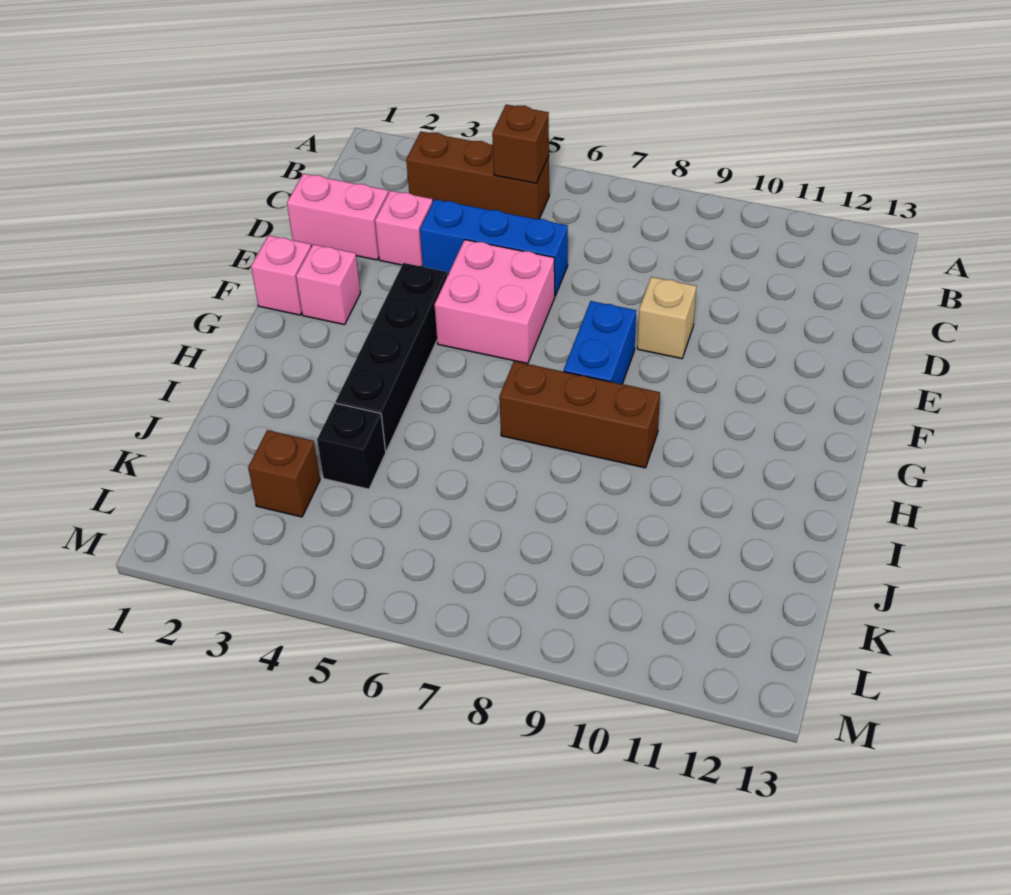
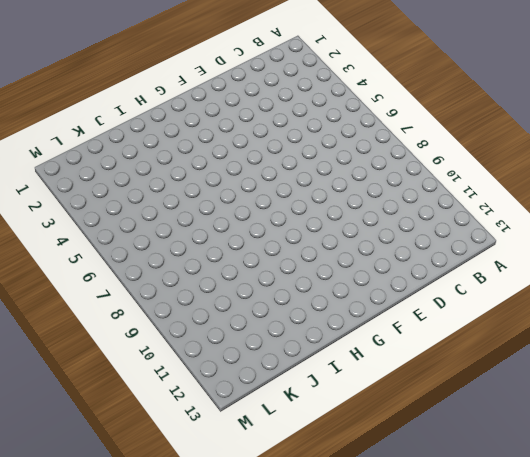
none -> brown 1x3 brick [406,132,549,219]
none -> pink 1x2 brick [287,174,388,260]
none -> pink 1x1 brick [375,191,433,266]

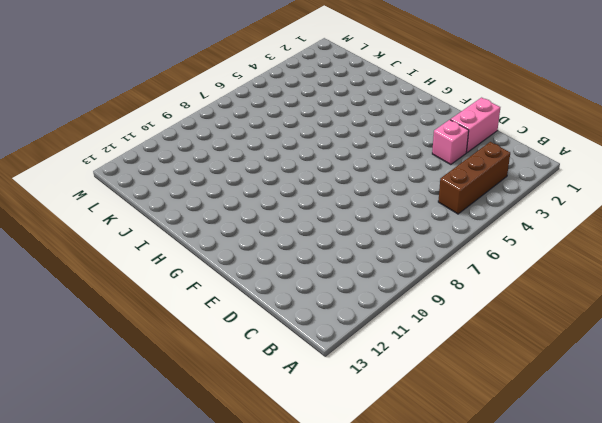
none -> blue 1x3 brick [420,199,568,296]
none -> pink 2x2 brick [434,240,555,364]
none -> tan 1x1 brick [637,277,696,359]

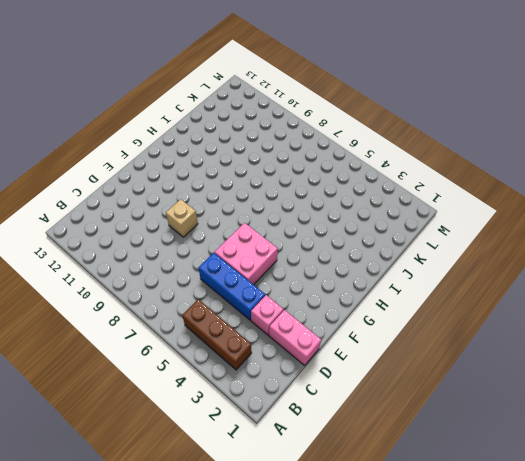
none -> pink 1x1 brick [251,235,311,315]
none -> pink 1x1 brick [296,244,360,325]
none -> black 1x4 brick [336,263,447,451]

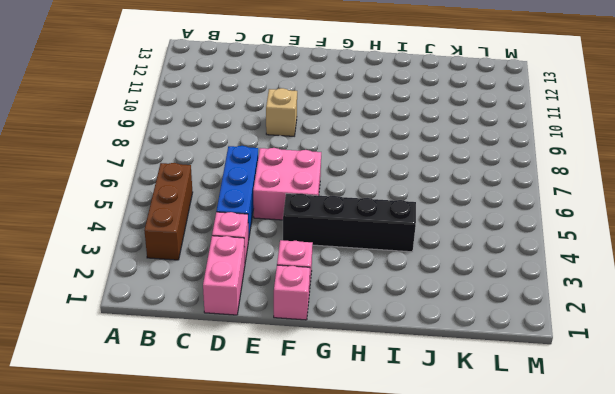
none -> blue 1x2 brick [564,301,636,384]
none -> brown 1x3 brick [499,361,660,468]
none -> black 1x1 brick [317,403,386,489]

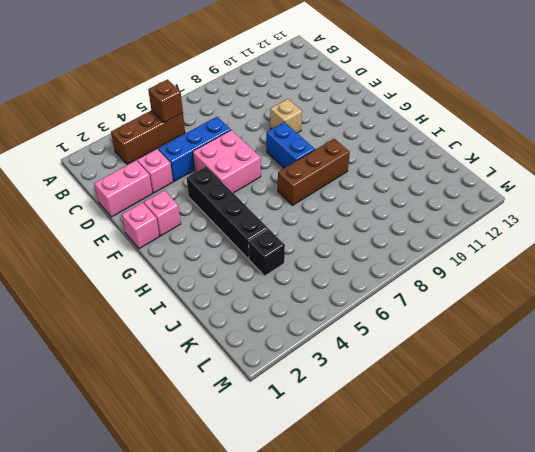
none -> brown 1x1 brick [248,430,320,517]

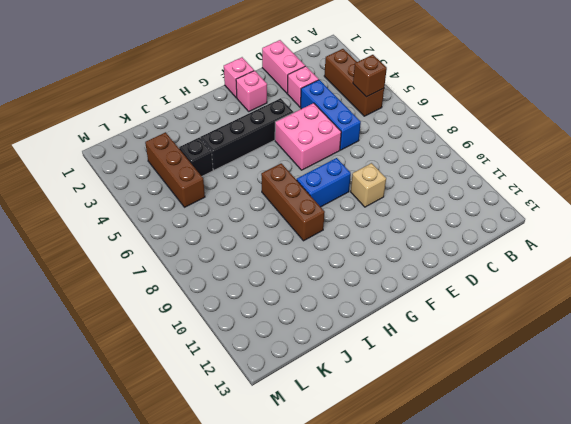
brown 1x3 brick [145,132,205,207] -> brown 1x1 brick [248,430,320,517]

